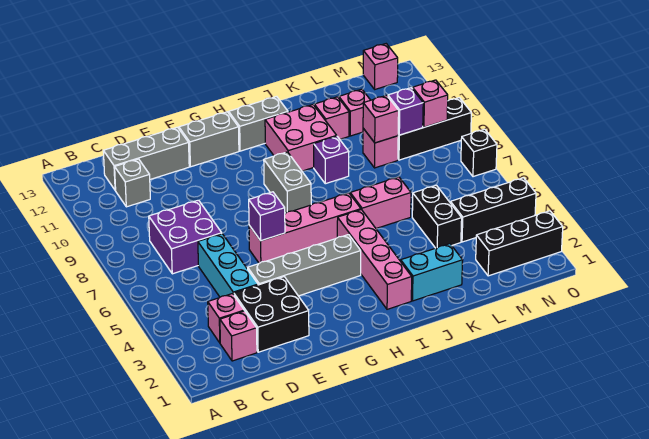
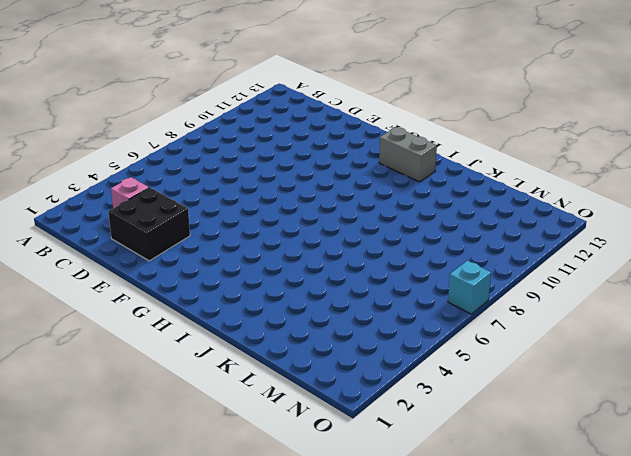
cyan 1x1 brick [448,261,491,314] -> black 1x1 brick [461,129,497,177]
none -> pink 1x1 brick [220,311,257,361]
none -> purple 2x2 brick [149,200,222,274]
none -> grey 1x1 brick [115,159,150,207]
none -> grey 1x3 brick [103,127,189,190]

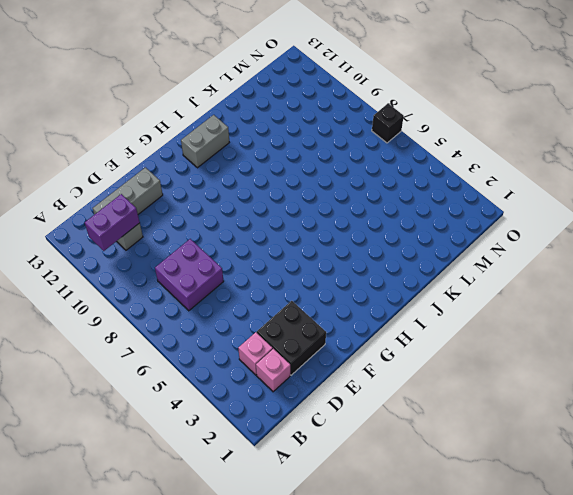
purple 1x2 brick [85,194,140,251] -> none
none -> cyan 1x3 brick [198,234,258,297]
none -> grey 1x4 brick [248,235,361,296]
none -> pink 1x4 brick [249,193,361,263]
none -> grey 1x2 brick [179,112,239,167]

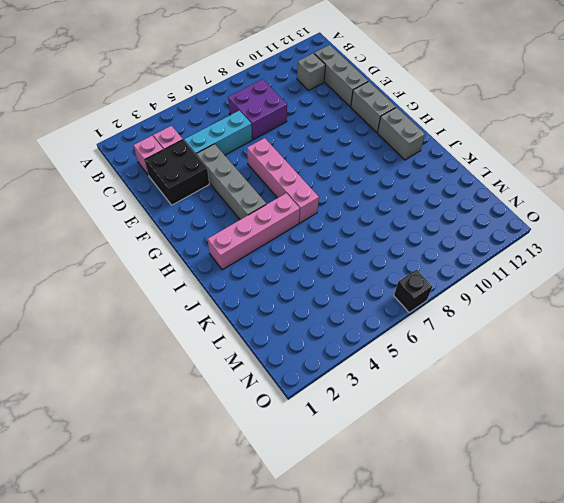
none -> grey 1x2 brick [264,152,311,213]
none -> pink 2x2 brick [265,105,336,171]
none -> cyan 1x2 brick [401,244,463,301]
none -> pink 1x2 brick [350,177,411,228]

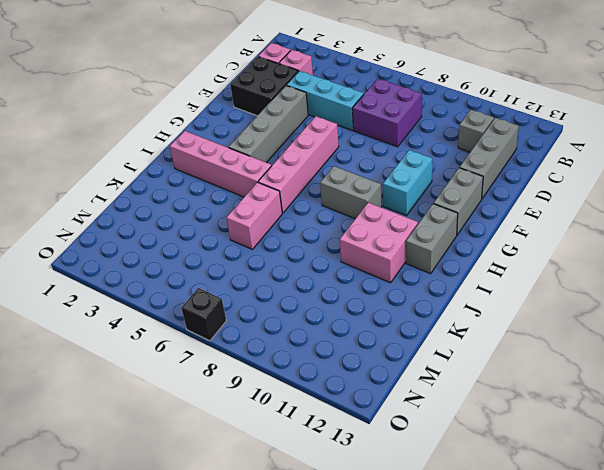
cyan 1x2 brick [383,150,432,215] -> cyan 1x2 brick moved to [401,244,463,301]
none -> purple 1x1 brick [314,136,349,184]
none -> pink 1x1 brick [314,97,349,139]
none -> black 1x2 brick [412,185,462,248]
none -> pink 1x1 brick [363,128,398,168]

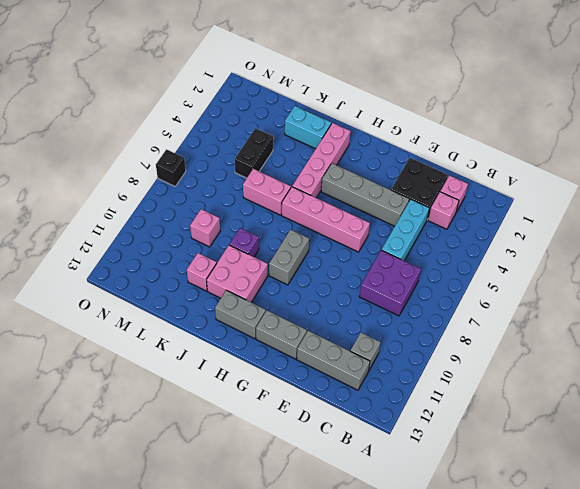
none -> pink 1x1 brick [339,89,370,136]
none -> black 1x3 brick [476,211,563,276]
none -> black 1x3 brick [450,178,536,242]
none -> black 1x3 brick [398,98,471,160]

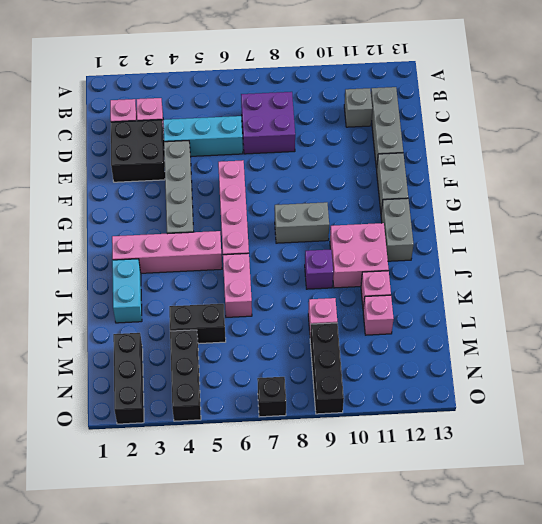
none -> pink 1x1 brick [363,44,398,89]
none -> purple 1x1 brick [249,192,285,241]
none -> pink 1x1 brick [363,95,399,143]
none -> purple 1x1 brick [388,88,423,135]

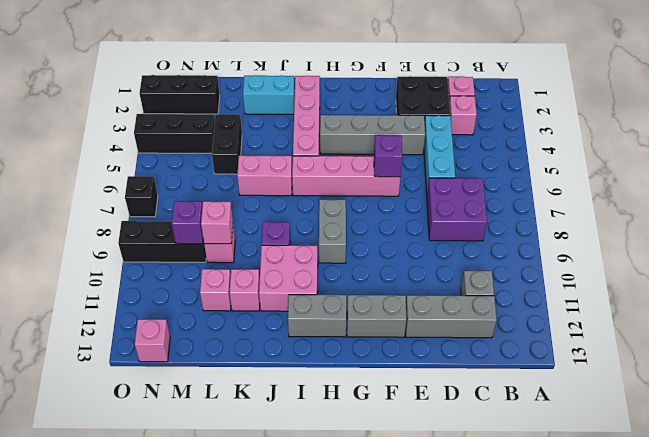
none -> pink 1x1 brick [413,80,448,127]

